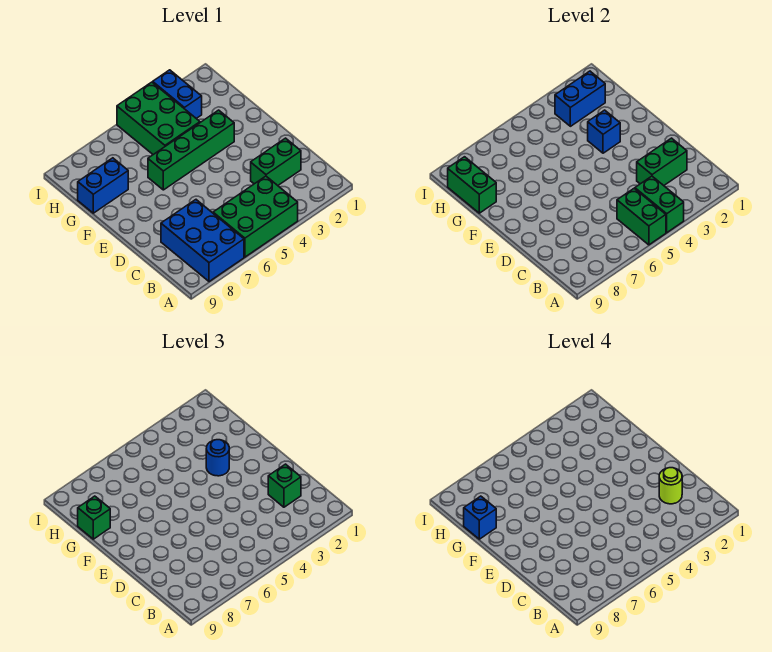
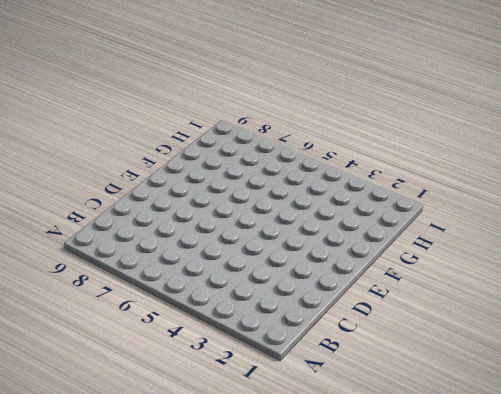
none -> green 2x3 brick [213,176,298,257]
none -> blue 2x3 brick [161,200,244,282]
none -> green 1x2 brick [251,138,301,185]

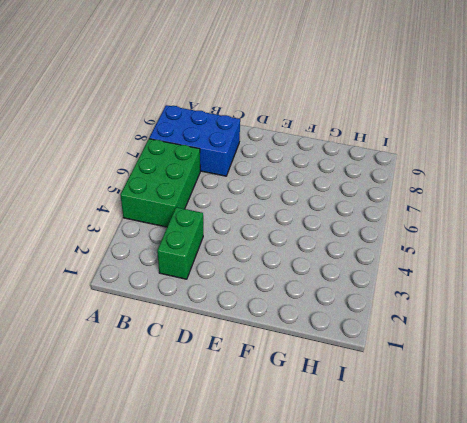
none -> green 1x4 brick [148,110,234,190]
none -> green 2x3 brick [117,82,200,155]
none -> blue 1x2 brick [78,158,128,213]

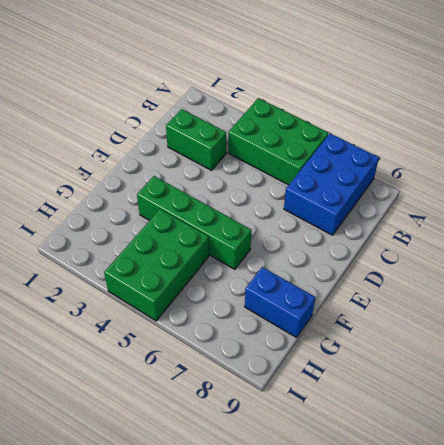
none -> blue 1x2 brick [153,70,202,119]
none -> green 1x2 brick [635,176,684,232]
none -> green 1x2 brick [617,189,666,245]

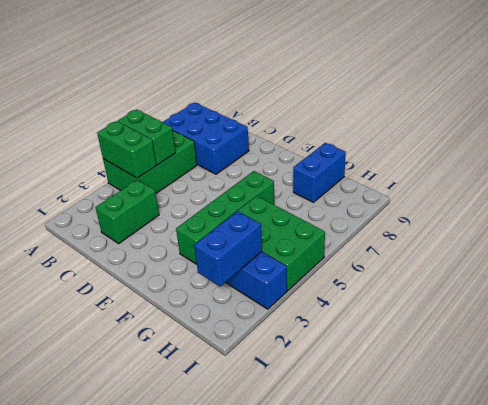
none -> green 1x2 brick [637,138,687,185]
none -> blue 1x1 brick [588,110,620,153]
none -> green 1x2 brick [448,157,496,213]

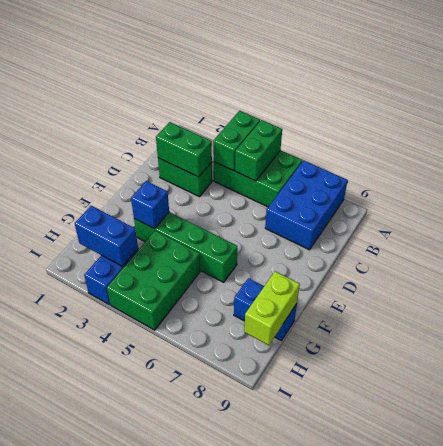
lime 1x2 brick [244,271,300,345] -> green 1x2 brick [448,157,496,213]
none -> green 1x1 brick [268,464,301,507]
none -> blue 1x1 round brick [206,440,229,476]
none -> green 1x1 brick [78,496,110,539]

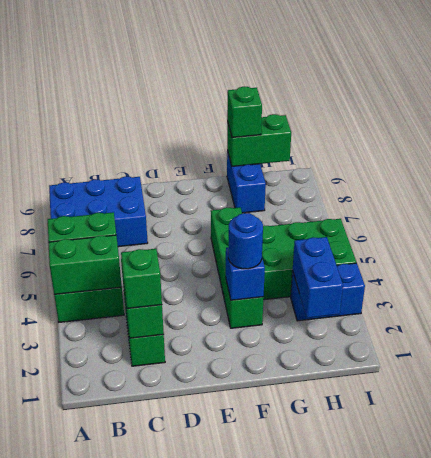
none -> lime 1x1 round brick [659,468,682,504]
none -> blue 1x1 brick [464,496,496,539]

